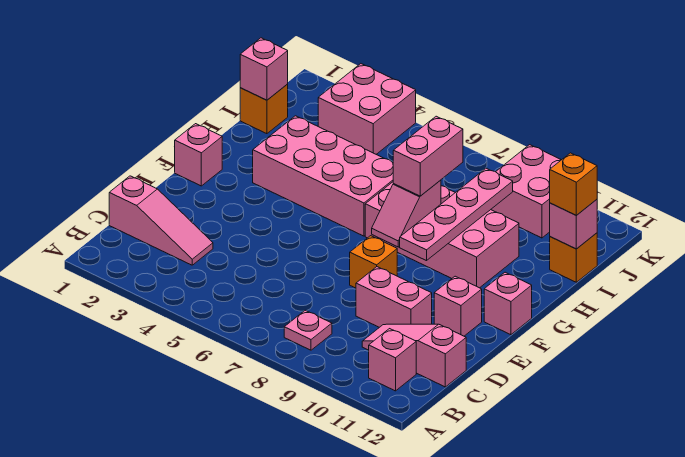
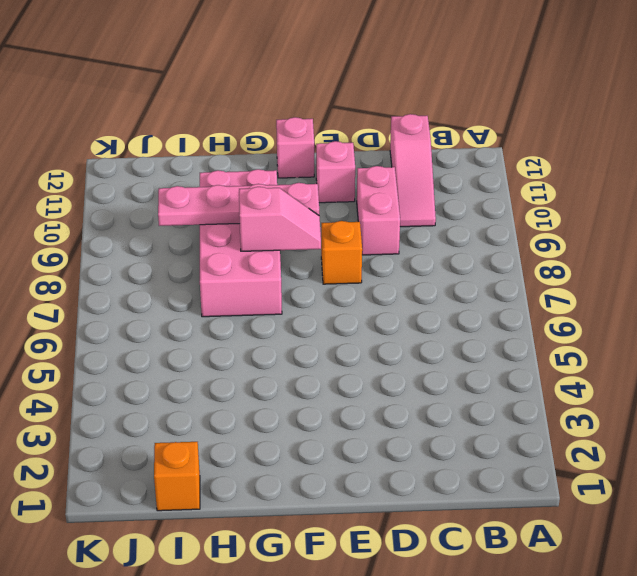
none -> pink 1x1 plate [284,310,332,350]
none -> pink 1x1 brick [369,329,416,391]
none -> pink 1x3 slope [109,176,213,265]

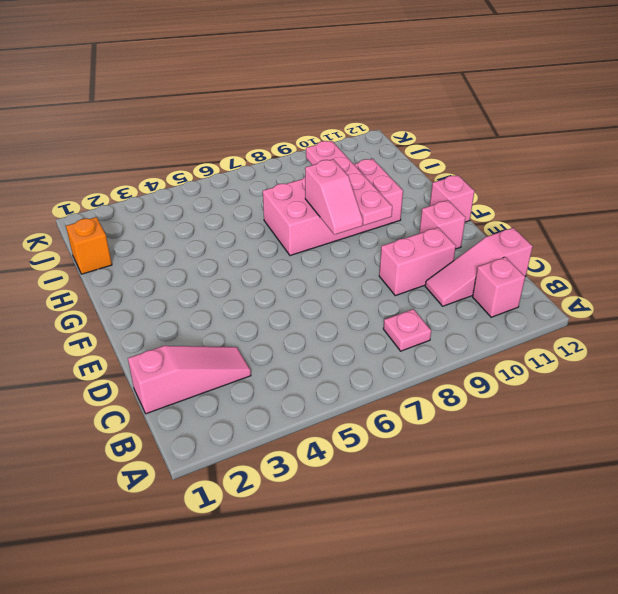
none -> orange 1x1 brick [350,236,397,288]
none -> pink 1x1 brick [175,124,222,186]
none -> pink 2x4 brick [253,116,393,236]

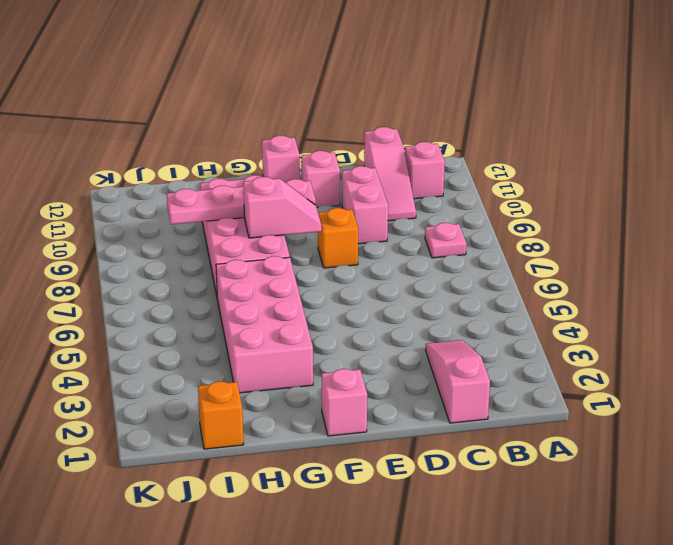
none -> orange 1x1 brick [550,233,597,282]
none -> pink 2x2 brick [318,64,416,154]
none -> pink 2x2 brick [491,145,561,238]

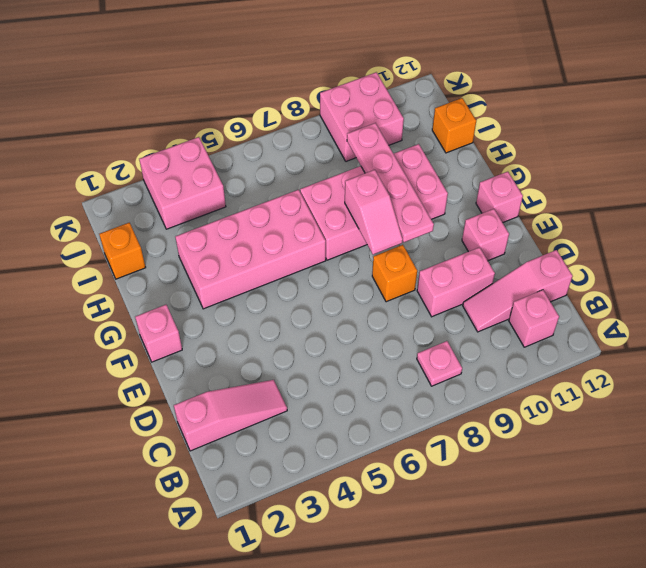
none -> pink 1x1 brick [240,38,288,100]
none -> pink 1x1 brick [550,200,597,249]
none -> pink 1x2 brick [393,116,463,196]

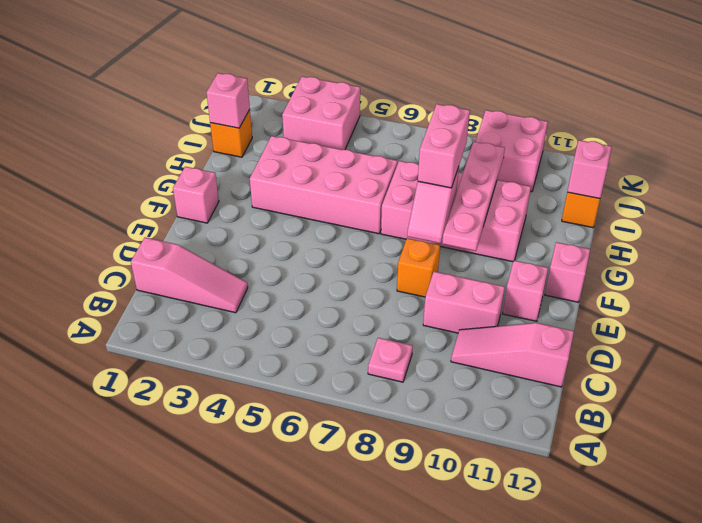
none -> pink 1x1 brick [369,329,416,391]
none -> orange 1x1 brick [550,153,597,215]

